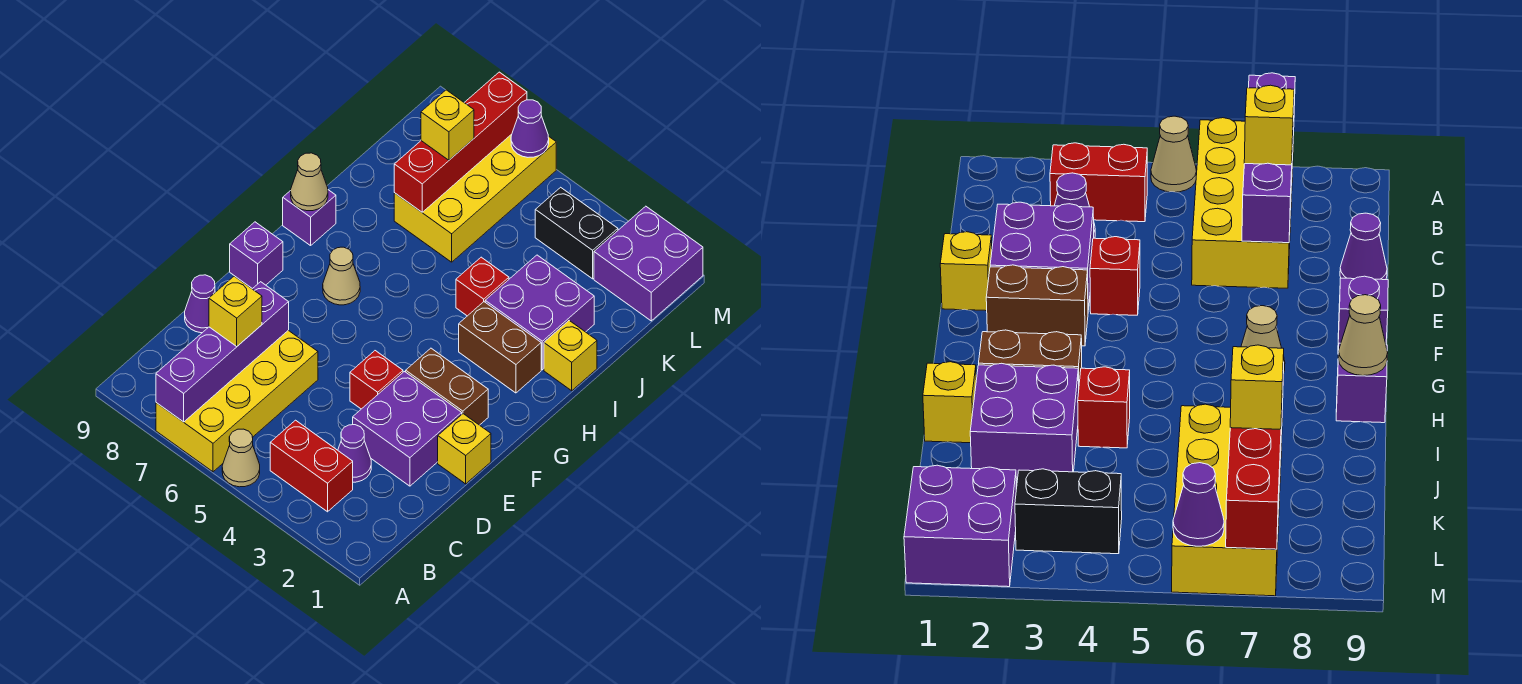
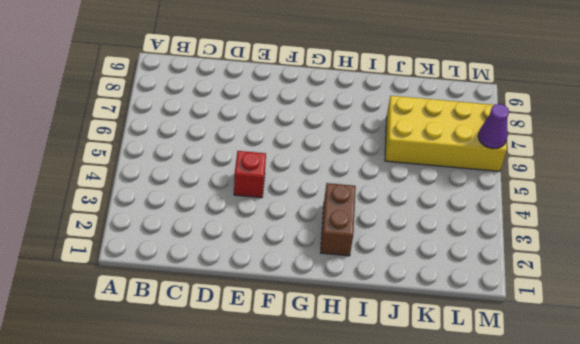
none -> tan 1x1 cone [222,429,260,487]
none -> yellow 2x4 brick [156,330,318,472]
none -> red 1x2 brick [270,420,353,512]

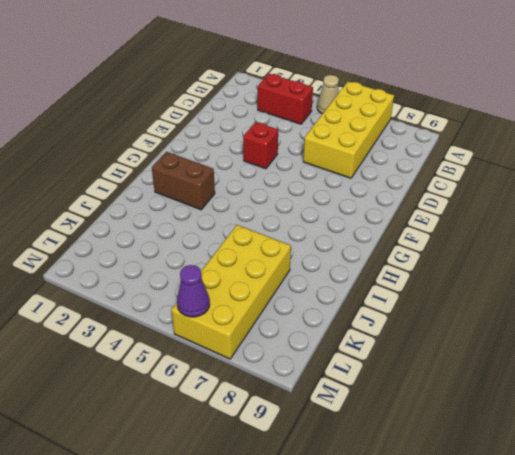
none -> purple 1x1 cone [338,425,371,482]
none -> purple 2x2 brick [353,372,462,486]
none -> purple 1x1 cone [185,275,215,333]

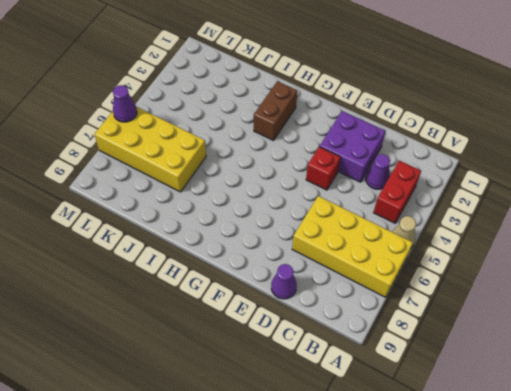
none -> yellow 1x1 brick [438,414,491,484]
none -> brown 1x2 brick [406,348,488,425]
none -> purple 1x1 brick [230,222,283,289]

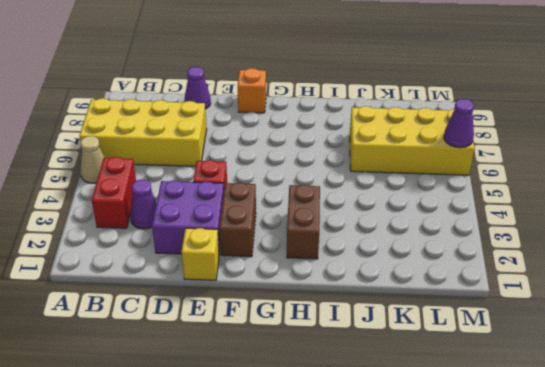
orange 1x1 brick [238,68,266,113] -> purple 1x1 brick [230,222,283,289]
none -> tan 1x1 cone [323,247,360,305]
none -> purple 1x1 brick [283,190,336,246]
none -> yellow 1x1 brick [544,321,597,391]

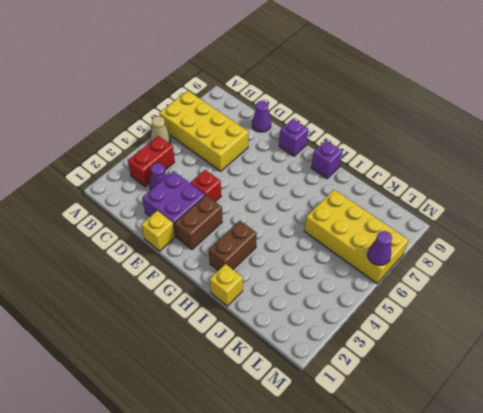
none -> tan 1x1 cone [323,247,360,305]
none -> purple 2x2 brick [485,255,594,370]
none -> red 1x1 brick [456,257,509,316]

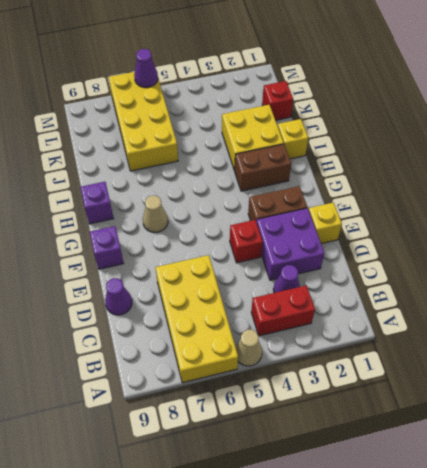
yellow 2x2 brick [222,105,284,170] -> purple 2x2 brick [485,255,594,370]
red 1x1 brick [262,81,293,120] -> red 1x1 brick moved to [456,257,509,316]
none -> purple 2x2 brick [594,206,703,321]
none -> black 1x2 brick [535,187,618,279]
none -> purple 1x4 brick [156,282,289,422]

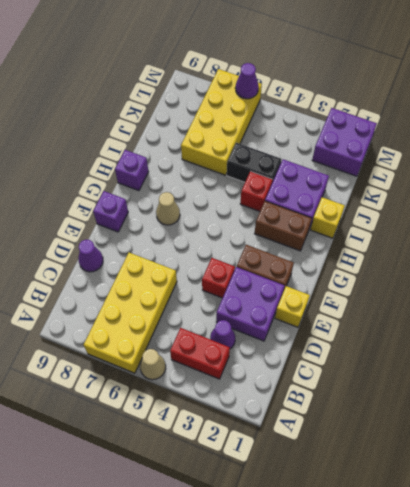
black 1x2 brick [227,143,281,182] -> black 1x2 brick moved to [535,187,618,279]
none -> purple 1x4 brick [156,282,289,422]
none -> tan 1x1 cone [291,153,328,211]
none -> red 1x4 brick [394,72,527,212]

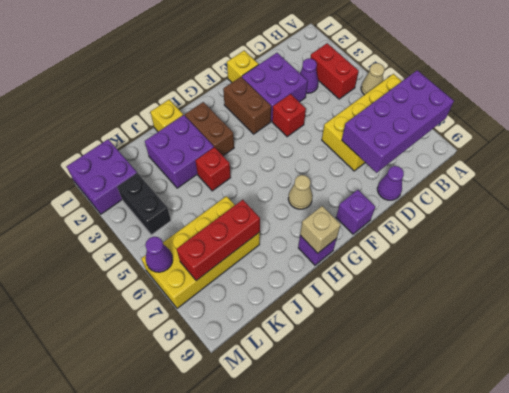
purple 2x4 brick [342,70,454,173] -> purple 1x4 brick [156,282,289,422]
tan 1x1 brick [300,206,341,253] -> tan 1x1 cone [291,153,328,211]
red 1x3 brick [177,200,260,281] -> red 1x4 brick [394,72,527,212]
none -> yellow 1x1 brick [209,276,262,346]
none -> yellow 1x1 brick [421,90,474,160]

